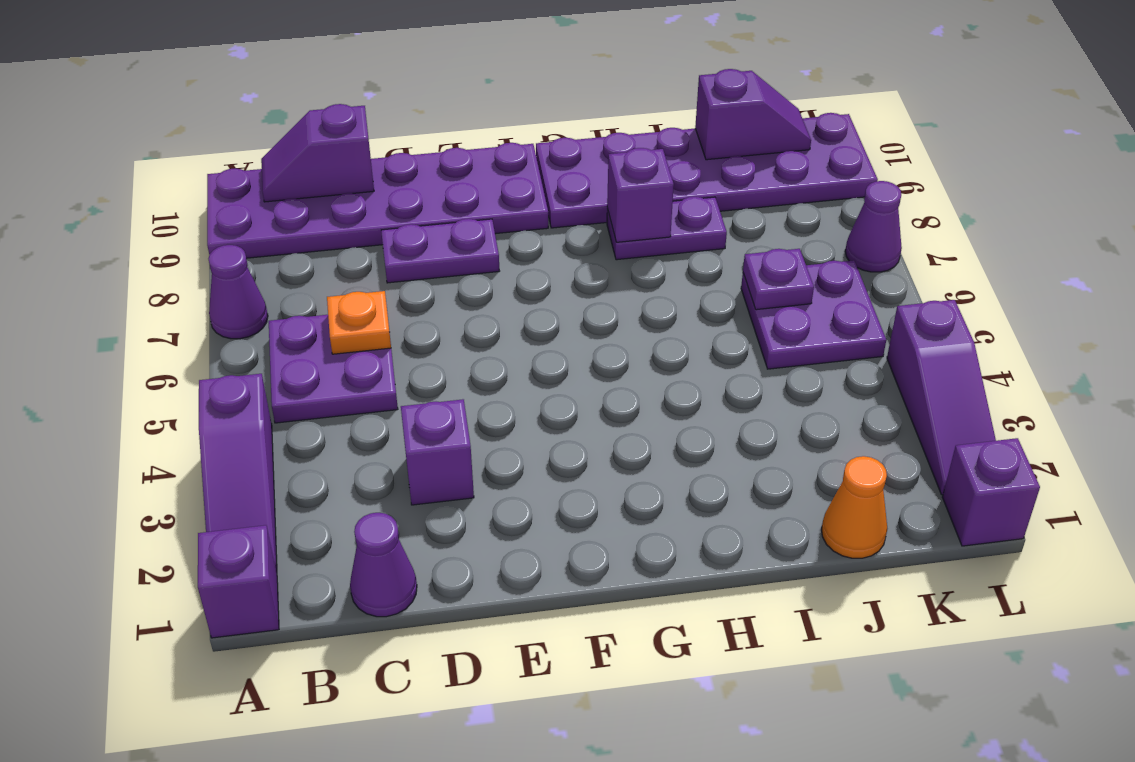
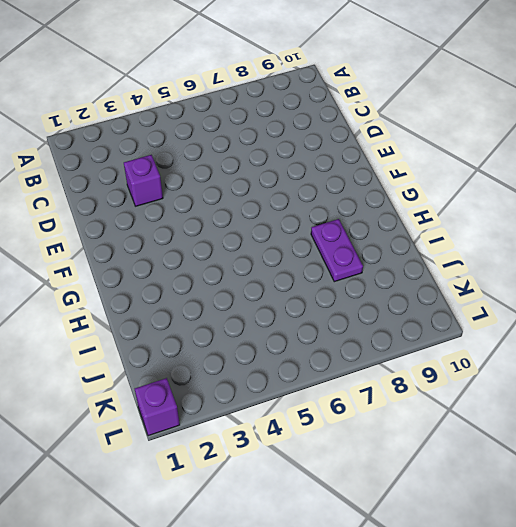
none -> purple 1x1 brick [198,525,279,638]
none -> purple 1x3 slope [199,374,277,573]
none -> purple 1x1 cone [208,245,268,339]

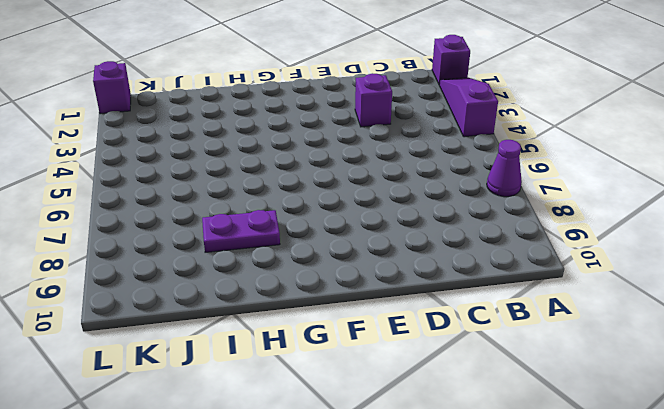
none -> purple 2x6 plate [207,143,548,258]
none -> purple 2x2 plate [269,315,398,423]
none -> purple 1x1 cone [350,513,417,617]

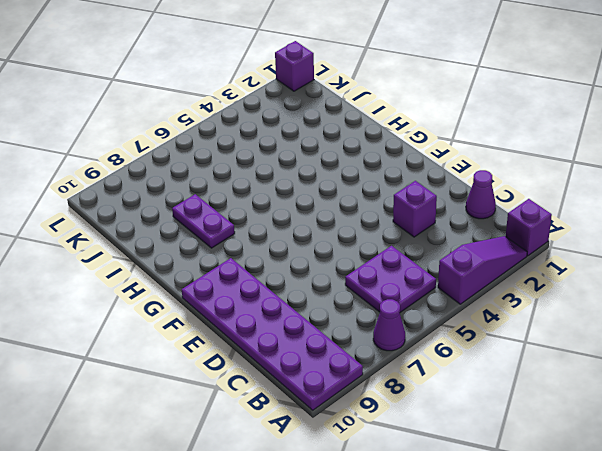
none -> purple 1x2 plate [381,219,499,283]
none -> purple 2x6 plate [536,113,878,228]
none -> orange 1x1 cone [821,456,887,558]

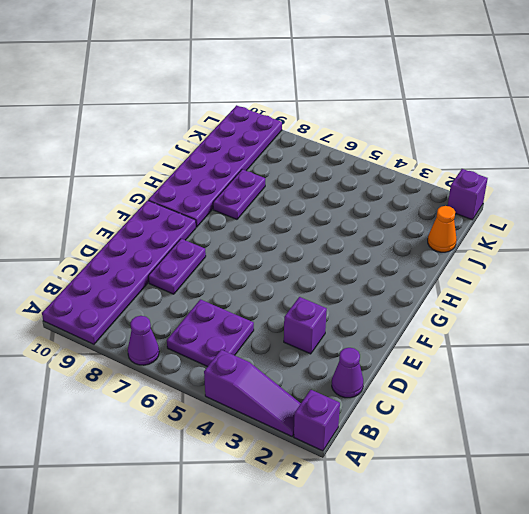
none -> purple 2x2 plate [741,260,886,369]
none -> purple 1x3 slope [887,300,996,495]
none -> purple 1x1 cone [845,181,902,272]

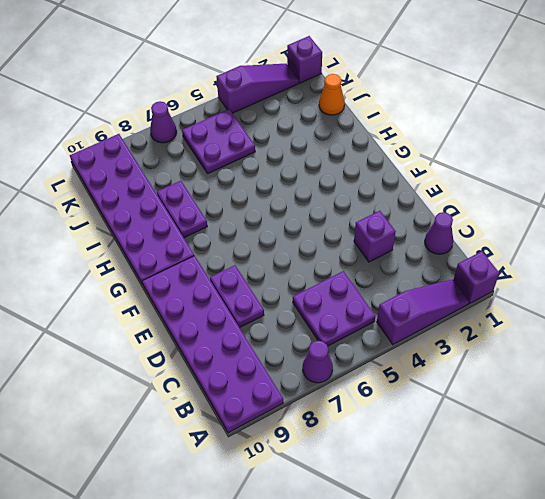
none -> purple 1x2 slope [261,104,374,202]
none -> orange 1x1 plate [327,291,391,354]
none -> purple 1x1 brick [607,148,674,242]

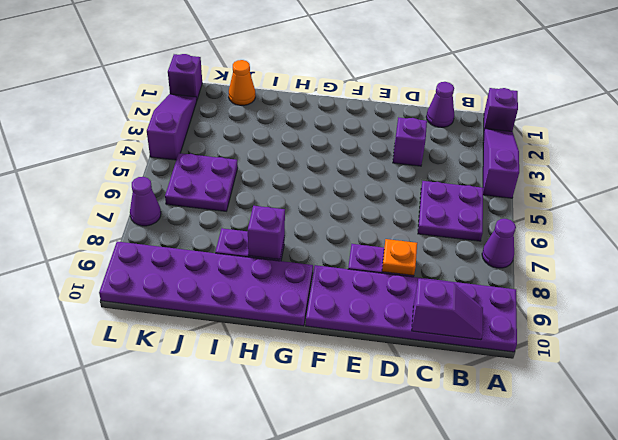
orange 1x1 plate [382,239,417,276] -> orange 1x1 plate moved to [327,291,391,354]
none -> purple 1x1 plate [743,249,814,310]
none -> purple 1x2 slope [695,69,811,160]

